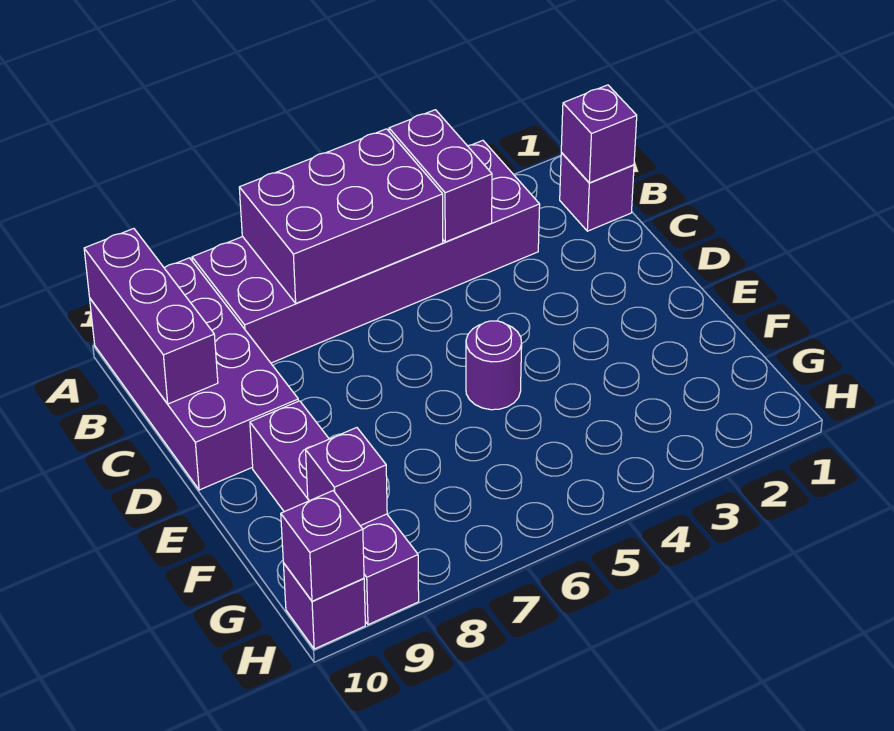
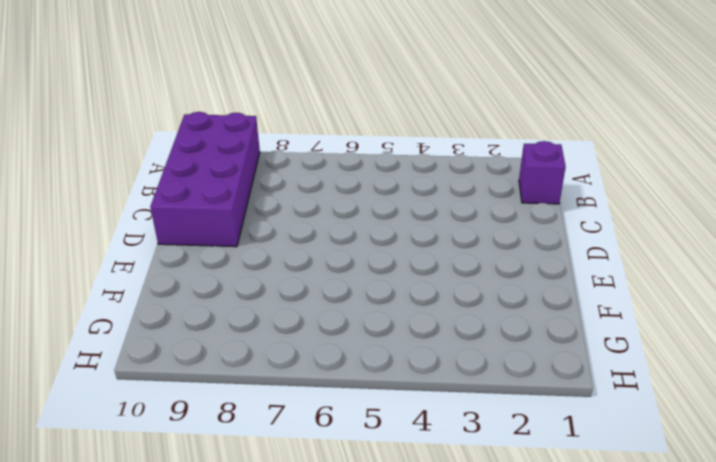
none -> purple 2x6 brick [192,141,540,363]
none -> purple 1x1 round brick [466,321,522,410]
none -> purple 1x4 brick [250,401,419,625]

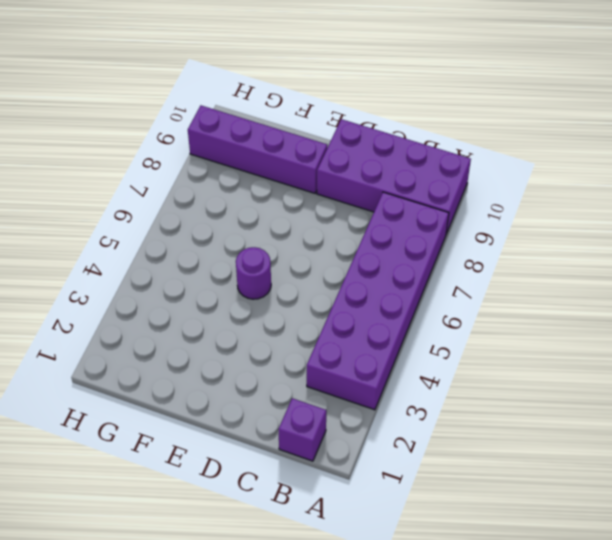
none -> purple 1x1 brick [283,563,365,649]
none -> purple 1x2 brick [389,110,492,242]
none -> purple 2x3 brick [239,129,443,303]

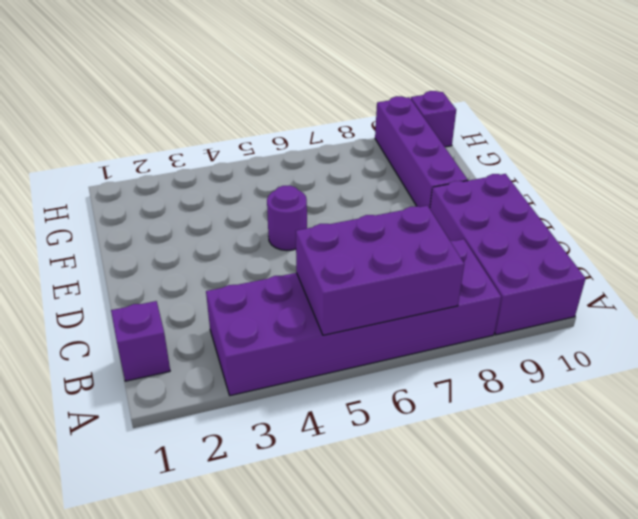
none -> purple 1x2 brick [389,110,492,242]
none -> purple 1x3 brick [84,229,218,404]
none -> purple 1x1 brick [561,85,637,183]

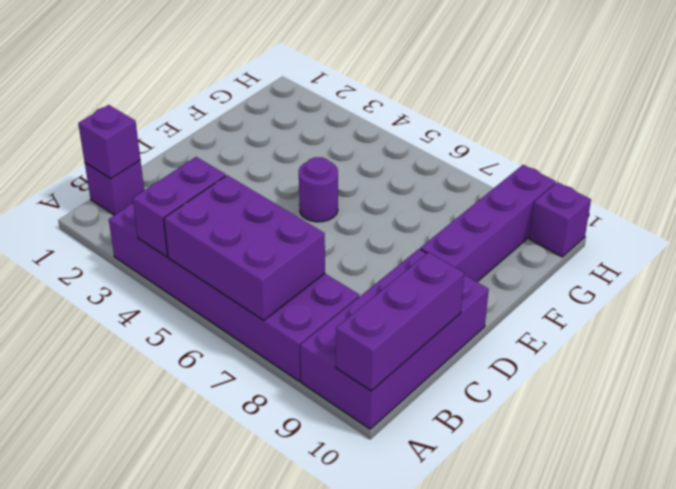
none -> purple 1x1 brick [306,428,387,526]
none -> purple 1x1 brick [281,491,364,601]

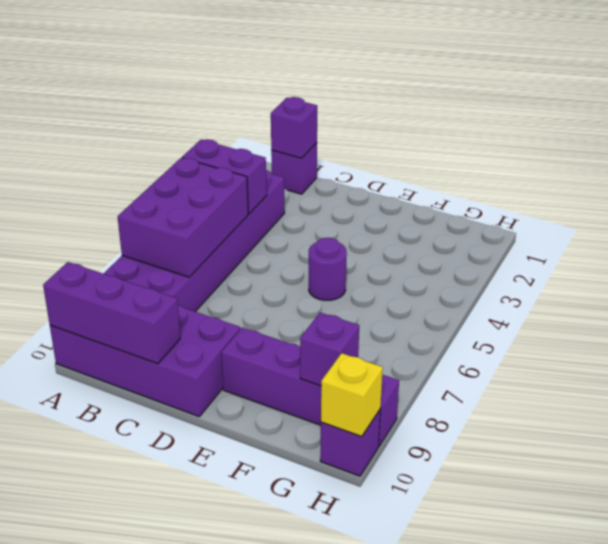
yellow 1x1 brick [321,353,383,437] -> purple 1x1 brick [281,491,364,601]

